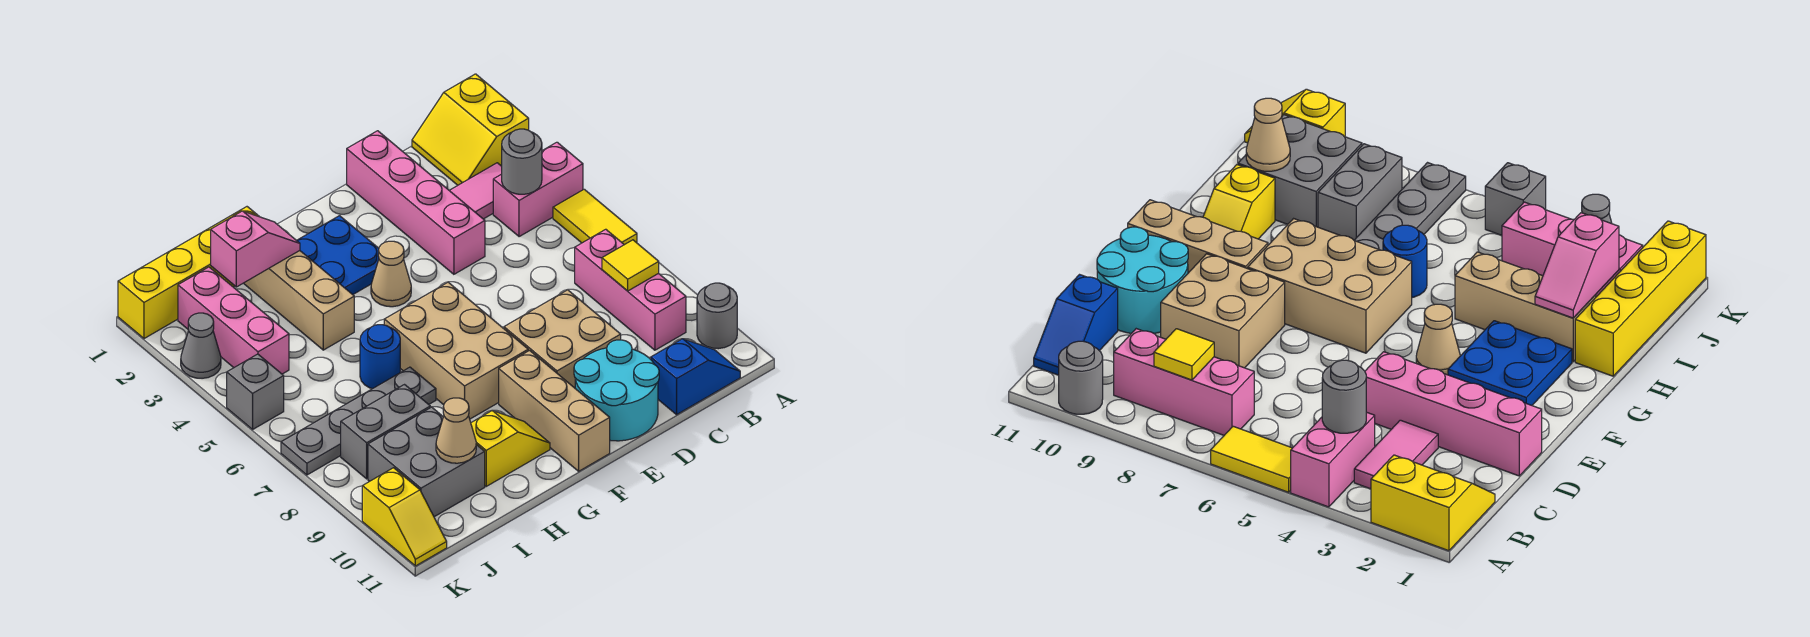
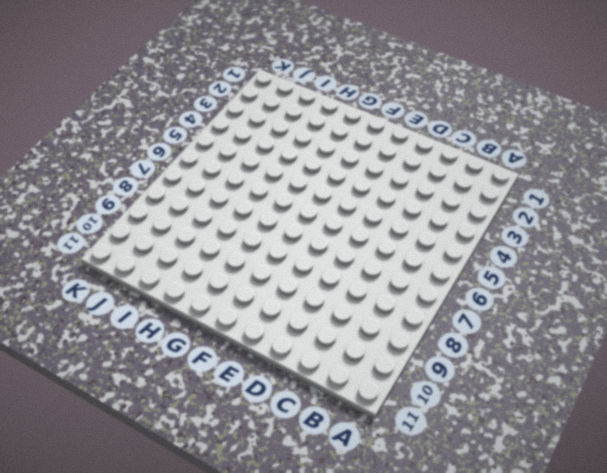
none -> yellow 2x2 slope [412,74,529,185]
none -> pink 1x2 brick [493,142,583,237]
none -> yellow 1x2 tile [553,189,637,245]

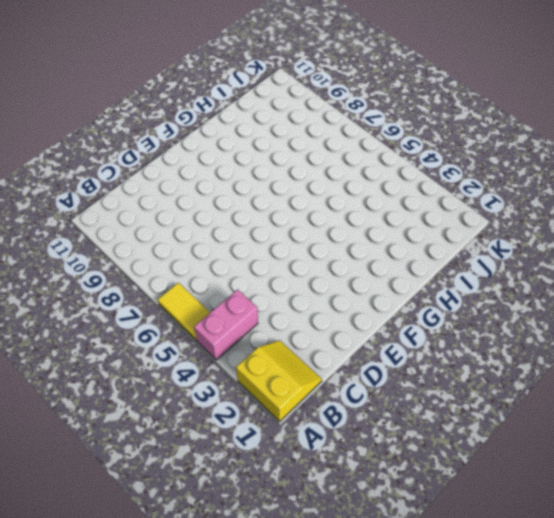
none -> grey 1x1 round brick [697,283,737,349]
none -> pink 1x2 tile [449,163,502,219]
none -> pink 1x3 brick [575,229,686,350]

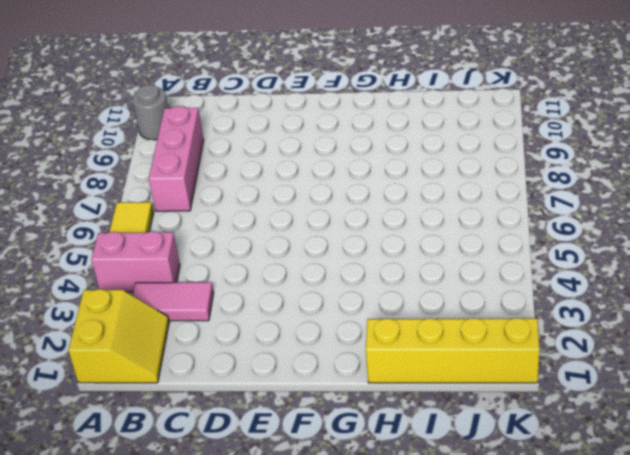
none -> blue 1x2 slope [651,339,740,415]
none -> pink 1x4 brick [347,131,485,274]
none -> tan 2x2 brick [504,290,621,388]

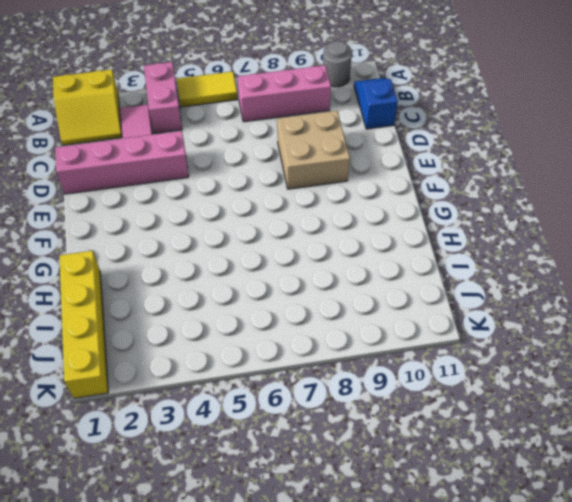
none -> cyan 2x2 round brick [574,340,659,441]
none -> blue 2x2 plate [297,216,379,295]
none -> tan 1x1 cone [371,241,411,307]

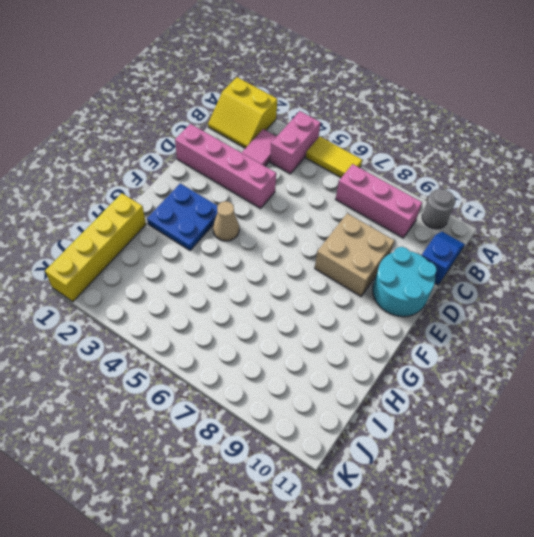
none -> tan 2x3 brick [384,282,528,419]
none -> tan 1x3 brick [499,351,610,471]
none -> yellow 1x2 slope [471,410,550,486]

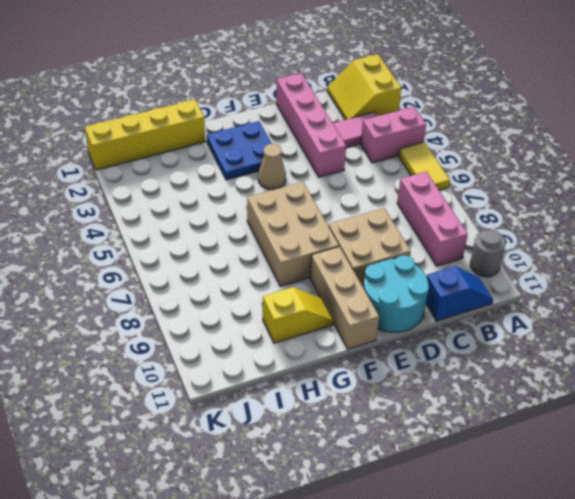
none -> tan 1x3 brick [244,251,354,350]
none -> blue 1x1 round brick [360,325,400,389]
none -> grey 1x4 plate [281,367,436,475]

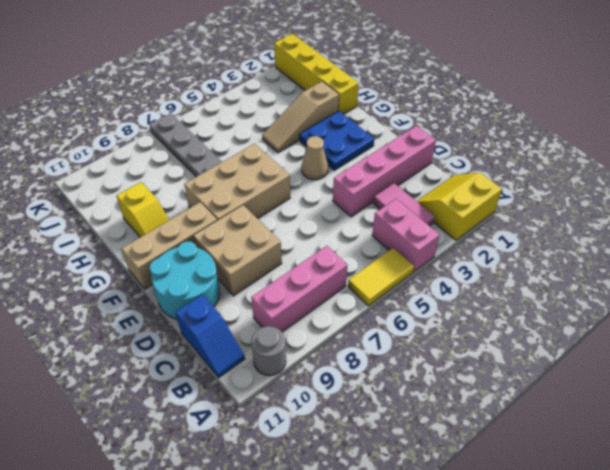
tan 1x3 slope [262,81,339,153] -> tan 1x3 brick [244,251,354,350]
none -> blue 1x1 round brick [360,325,400,389]
none -> grey 1x2 brick [341,385,430,479]
none -> grey 2x2 brick [368,407,485,517]

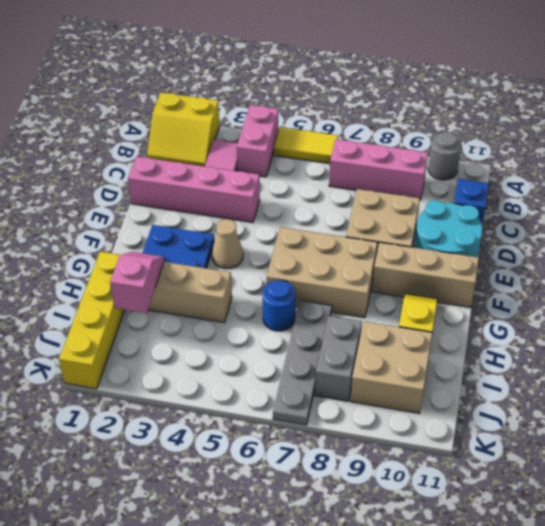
tan 2x2 brick [350,321,432,413] -> grey 2x2 brick [368,407,485,517]
none -> pink 1x3 brick [178,267,289,374]
none -> grey 1x1 cone [181,313,221,378]
none -> grey 1x1 brick [227,354,284,429]

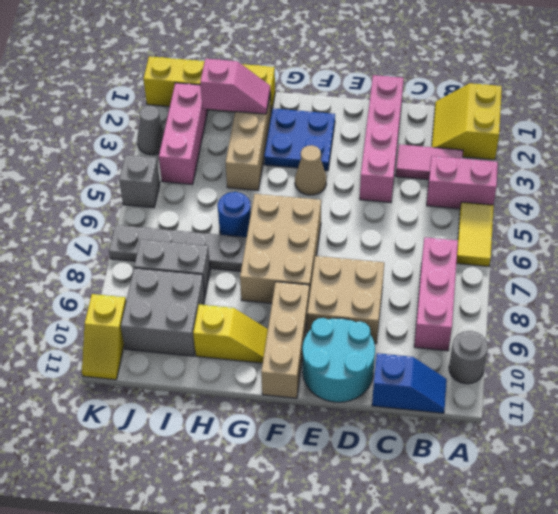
none -> grey 1x1 round brick [502,129,542,194]
none -> yellow 1x1 tile [602,240,659,291]
none -> tan 1x1 cone [436,398,476,463]

